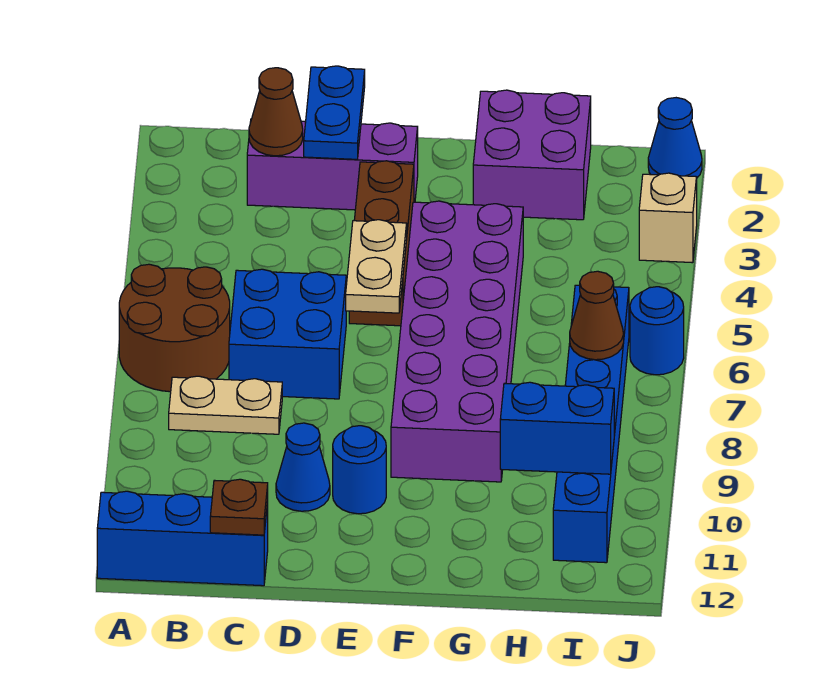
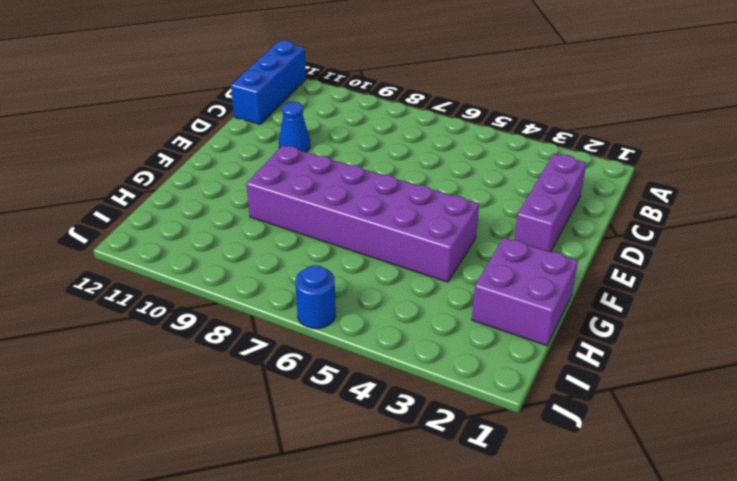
none -> brown 2x2 round brick [119,264,230,392]
none -> tan 1x2 plate [169,376,282,434]
none -> blue 2x2 brick [229,269,346,399]

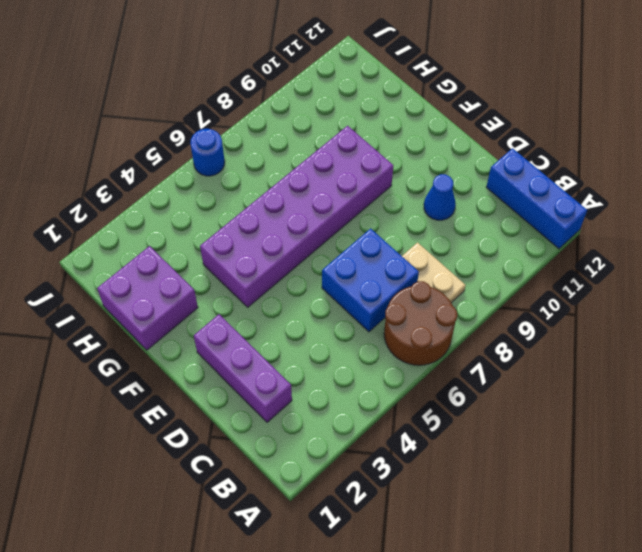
none -> brown 1x3 brick [349,161,414,326]
none -> blue 1x1 round brick [333,426,386,514]
none -> blue 1x6 brick [553,285,629,563]

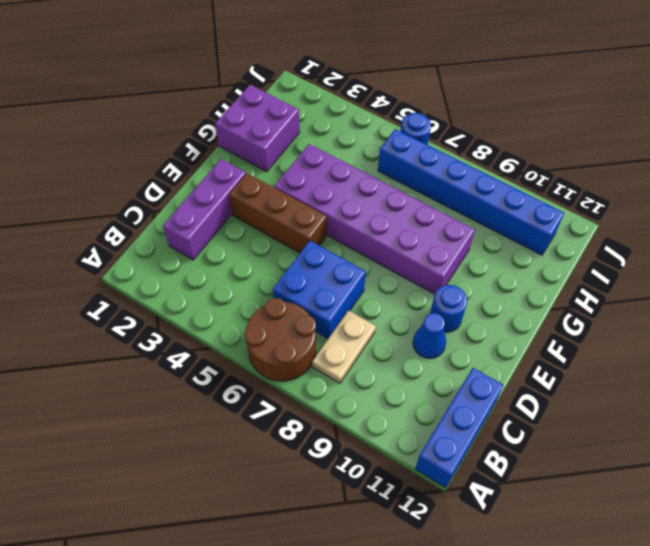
none -> blue 1x1 cone [648,98,702,178]
none -> tan 1x1 brick [639,173,697,263]
none -> brown 1x1 cone [249,68,303,156]

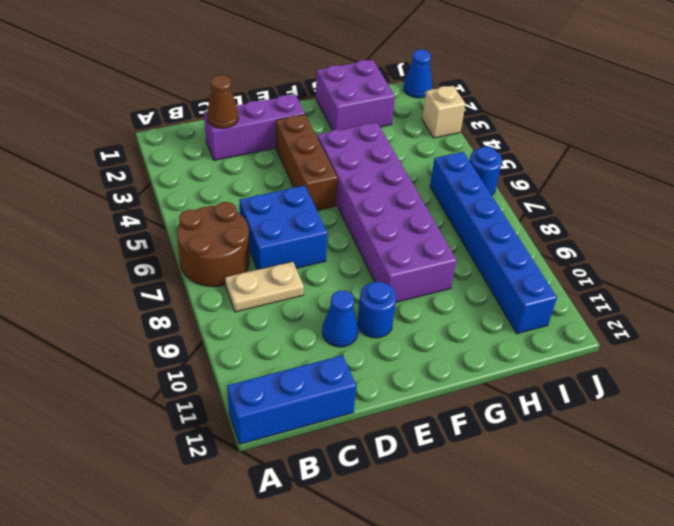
none -> brown 1x1 plate [210,479,268,535]
none -> blue 1x2 plate [304,66,365,159]
none -> tan 1x2 plate [346,220,407,313]

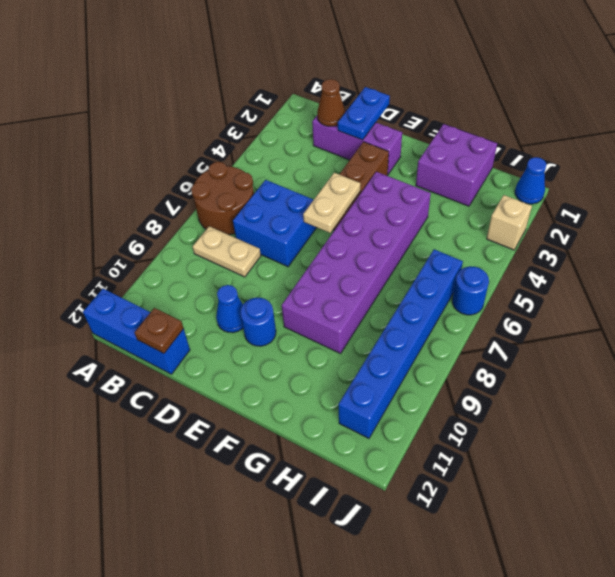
none -> blue 1x2 brick [500,382,614,474]
none -> brown 1x1 cone [570,271,624,360]

